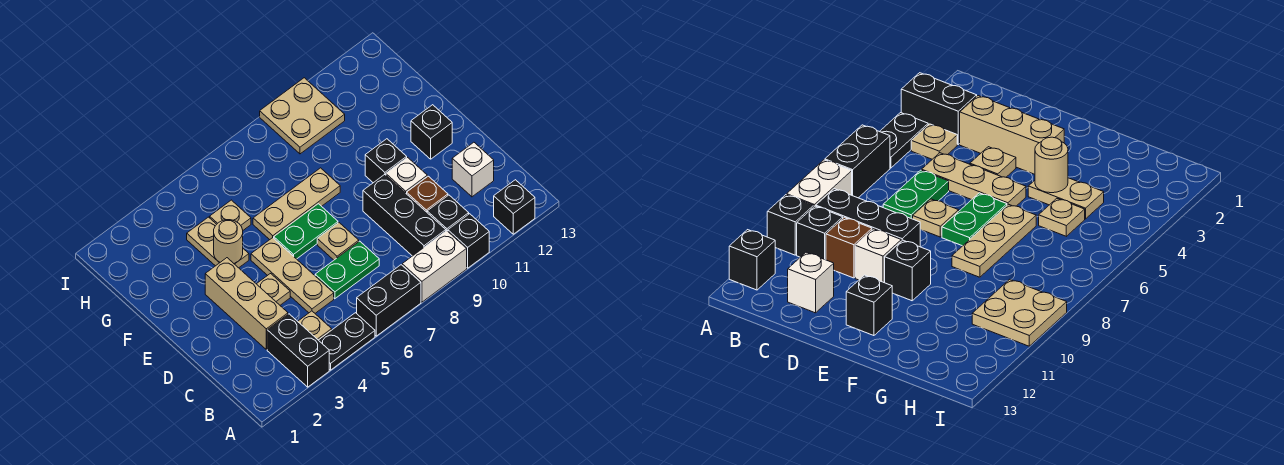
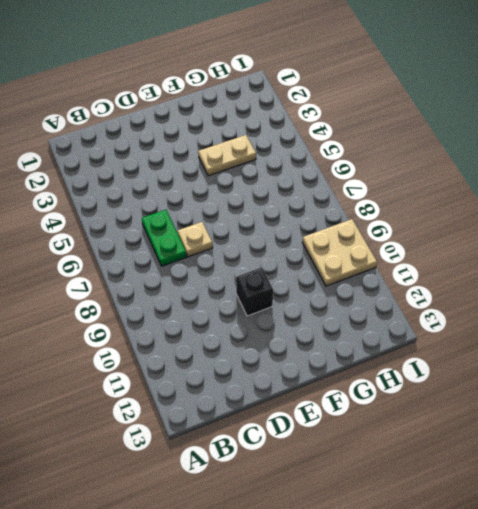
none -> black 1x2 brick [267,314,329,387]
none -> black 1x2 plate [319,313,375,370]
none -> black 1x2 brick [357,265,421,336]

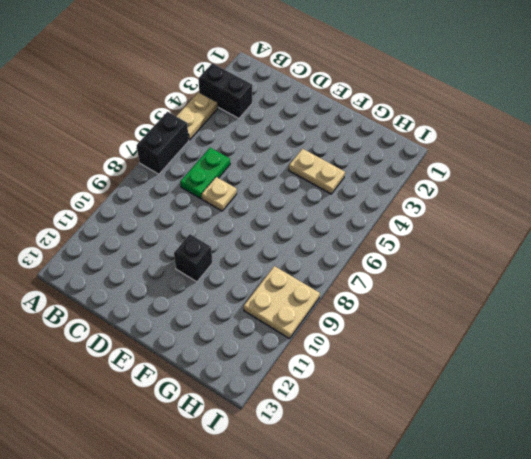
tan 1x2 plate [176,92,218,140] -> black 1x2 plate [319,313,375,370]
none -> white 1x2 brick [402,231,467,302]
none -> black 1x1 brick [448,214,489,268]
none -> black 1x1 brick [494,180,535,234]

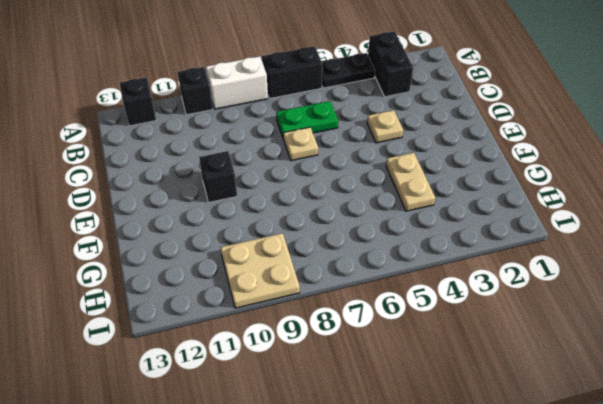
none -> tan 1x1 plate [298,311,332,340]
none -> black 1x3 brick [363,175,446,256]
none -> black 1x1 brick [427,195,469,231]

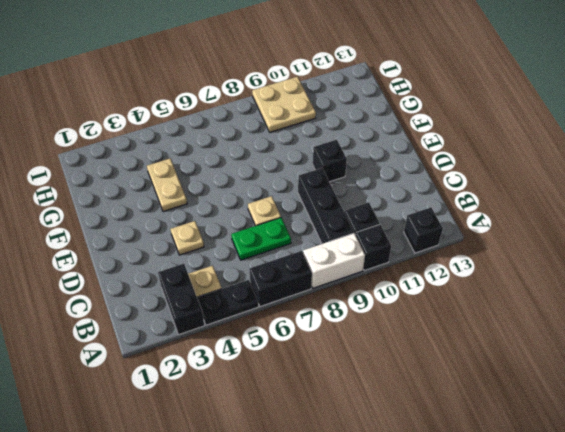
none -> tan 1x3 brick [205,258,288,349]
none -> tan 1x3 plate [251,238,334,313]
none -> brown 1x1 brick [407,176,448,212]

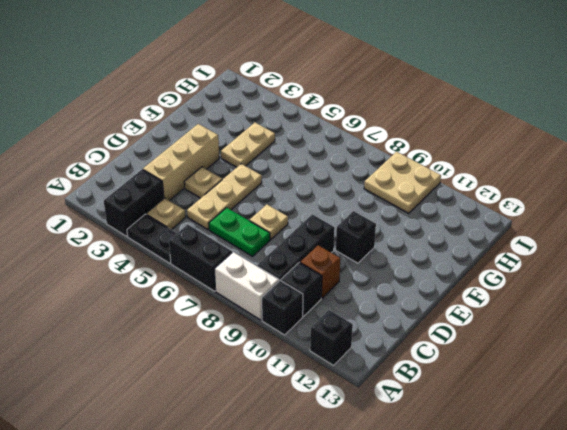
none -> white 1x1 brick [452,142,494,197]
none -> white 1x1 brick [386,157,427,194]
none -> green 1x2 plate [274,204,338,259]

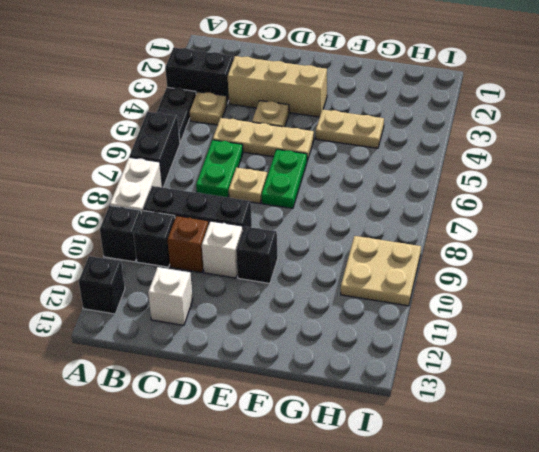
none -> black 1x1 brick [411,105,452,159]
none -> tan 1x3 plate [253,168,340,240]
none -> tan 1x1 plate [210,200,251,230]

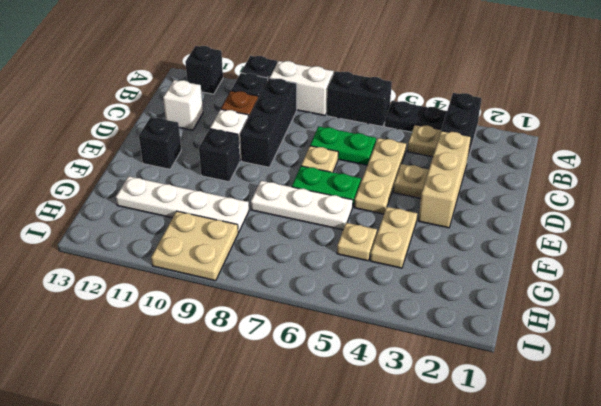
white 1x3 plate [251,181,353,230] -> tan 1x3 plate [253,168,340,240]
white 1x4 plate [116,176,249,232] -> none
none -> tan 1x1 round brick [214,220,243,263]

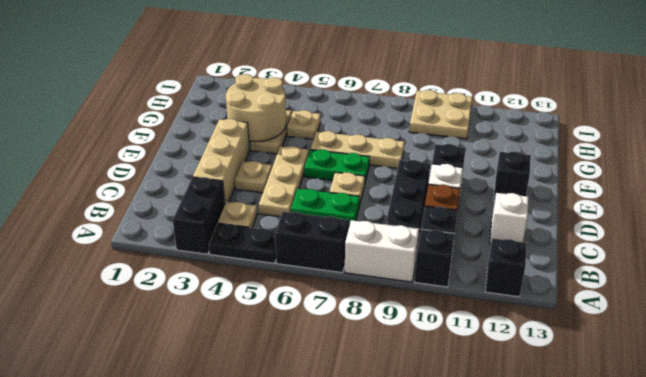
tan 2x2 round brick [226,74,286,142] -> tan 1x1 round brick [214,220,243,263]

